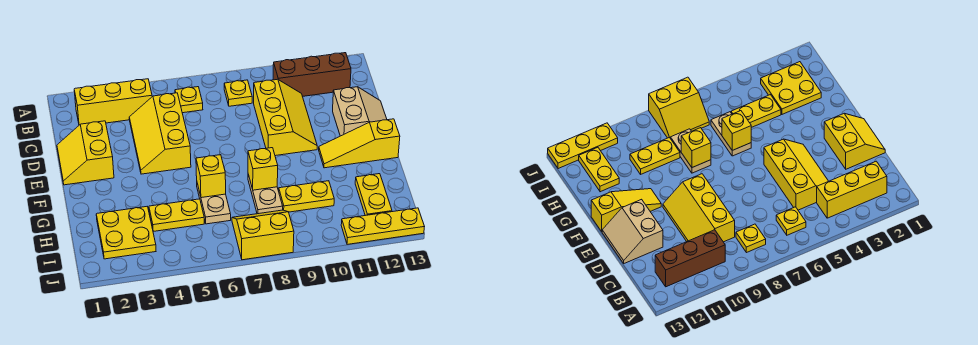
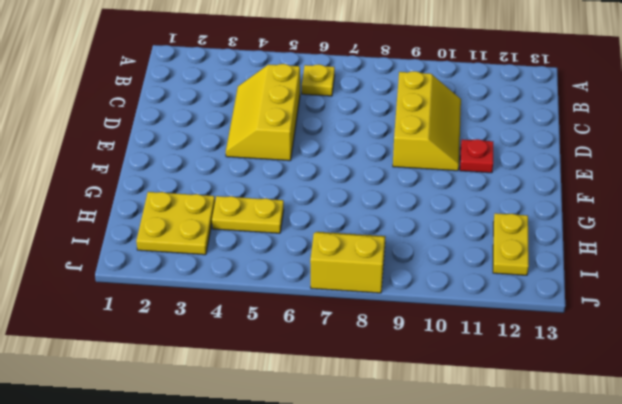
red 1x1 plate [460,139,493,173] -> none
none -> yellow 1x3 brick [74,79,152,125]
none -> yellow 1x1 plate [224,80,252,106]
none -> brown 1x3 brick [273,53,351,96]

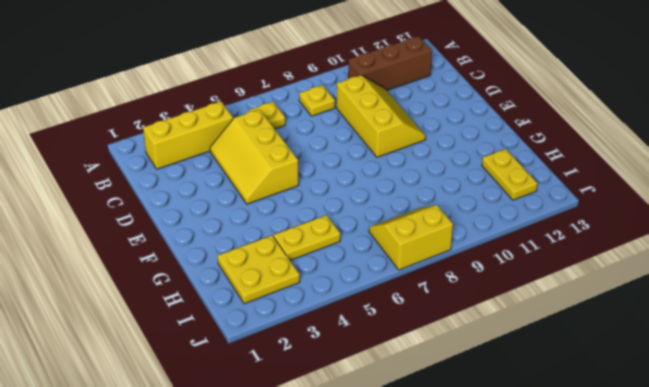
none -> yellow 2x2 slope [57,121,114,185]
none -> tan 2x2 slope [333,87,387,136]
none -> yellow 1x3 slope [319,119,400,168]

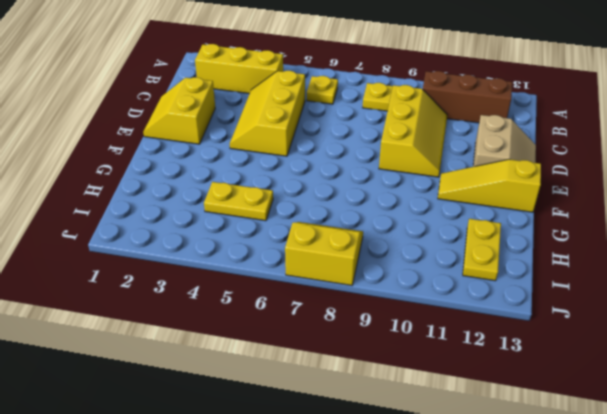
none -> tan 1x2 plate [197,184,231,224]
none -> tan 1x2 plate [248,174,283,214]
none -> yellow 2x2 plate [96,207,156,259]

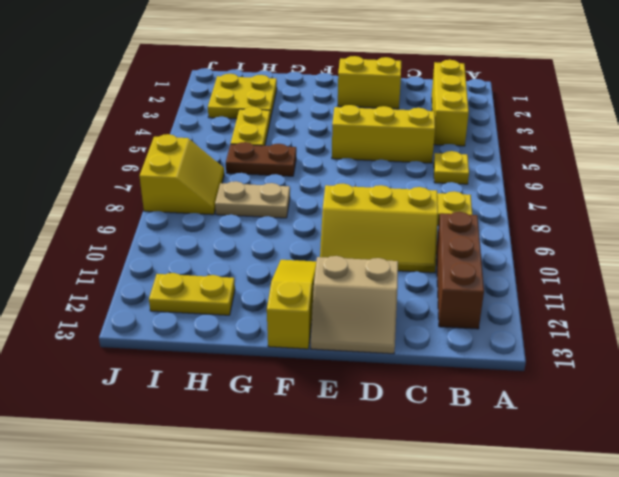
brown 1x2 plate [226,142,296,176] -> tan 1x2 plate [197,184,231,224]
none -> yellow 1x2 plate [279,181,334,212]
none -> yellow 1x3 plate [341,208,424,244]
none -> yellow 1x1 brick [196,155,226,198]

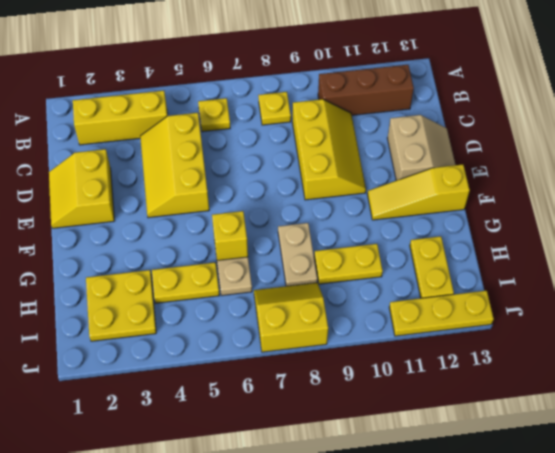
none -> yellow 1x1 brick [248,148,278,190]

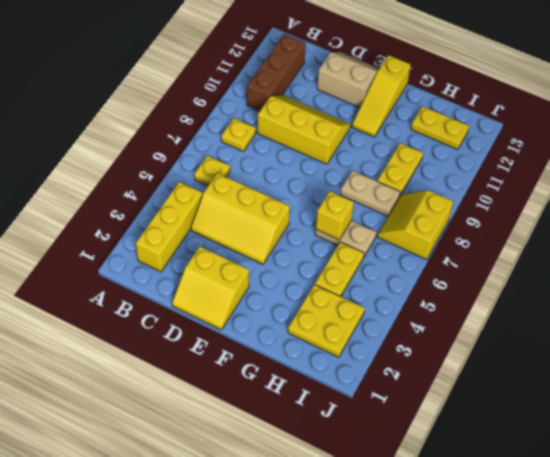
none -> yellow 1x3 plate [341,208,424,244]
none -> yellow 1x1 brick [248,148,278,190]

